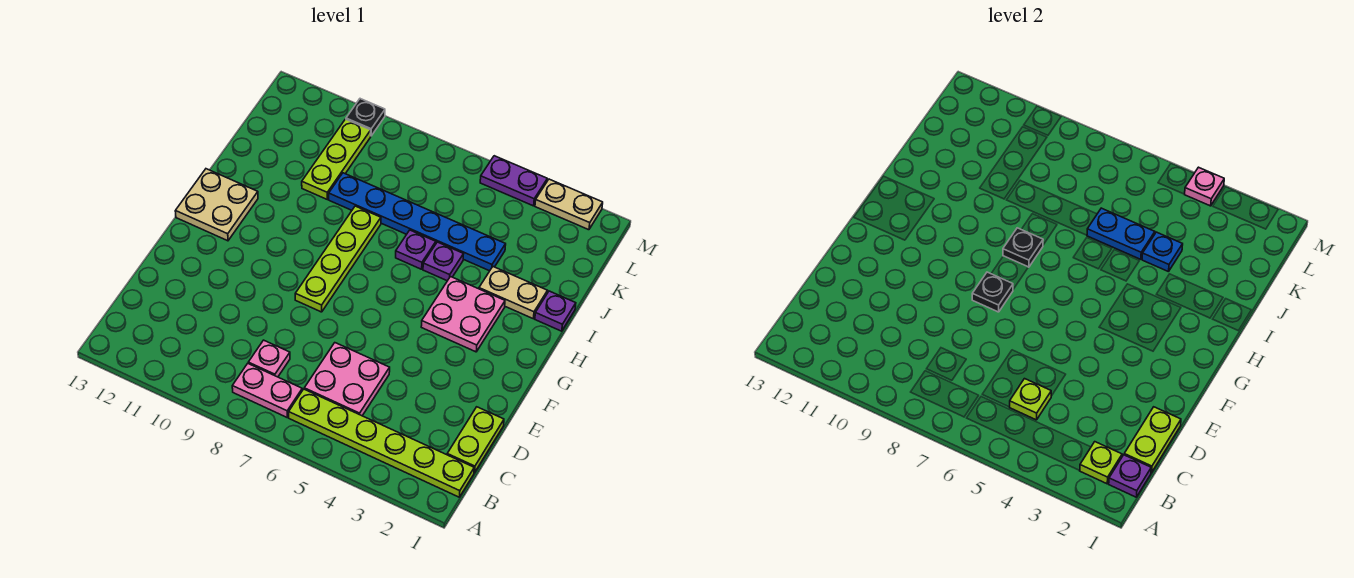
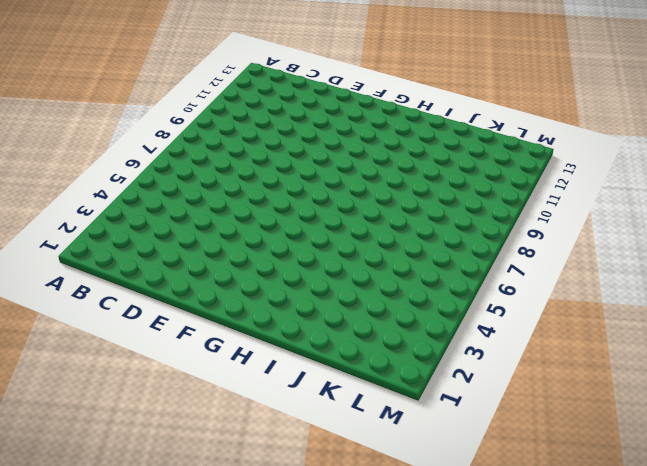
none -> lime 1x6 plate [289,389,474,497]
none -> pink 1x2 plate [232,364,302,417]
none -> lime 1x2 plate [447,407,504,473]

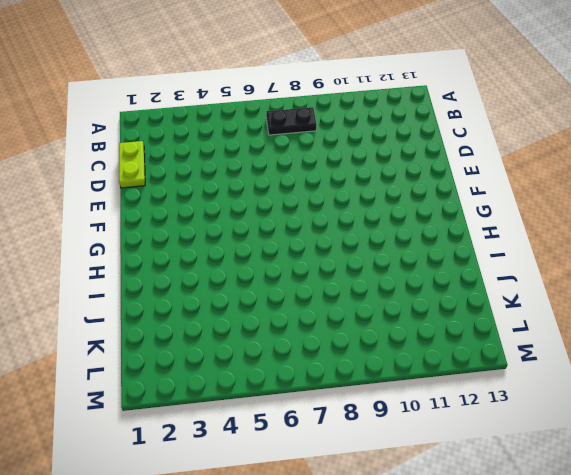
black 1x2 plate [266,107,316,135] -> pink 1x2 plate [232,364,302,417]
none -> lime 1x6 plate [289,389,474,497]
none -> pink 2x2 plate [304,343,390,416]
none -> pink 1x1 plate [248,340,290,377]

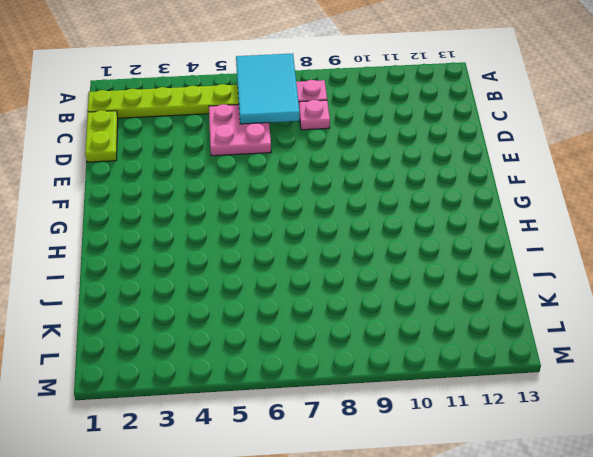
cyan 2x3 tile [236,53,300,124] -> none
none -> lime 1x4 plate [295,206,381,312]
none -> pink 2x2 plate [421,277,505,352]
none -> tan 2x2 plate [175,169,258,241]

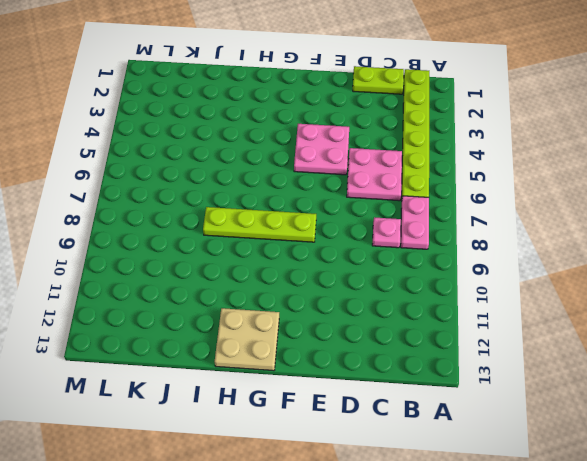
pink 2x2 plate [294,124,349,175] -> pink 2x2 plate moved to [421,277,505,352]
none -> purple 1x1 plate [535,291,576,331]
none -> tan 1x2 plate [479,267,547,318]
none -> purple 1x1 plate [423,242,463,281]

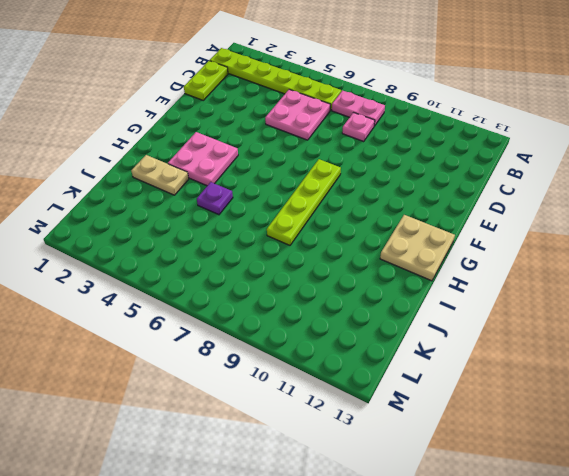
none -> purple 1x1 plate [535,291,576,331]
none -> purple 1x1 plate [396,230,436,269]
none -> blue 1x6 plate [329,173,506,271]

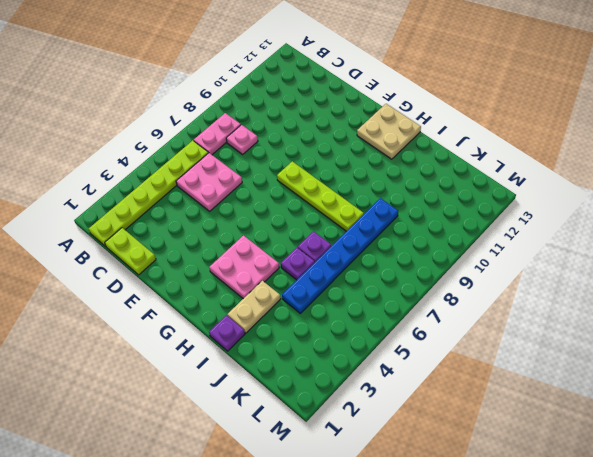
none -> lime 1x3 plate [302,119,371,199]
none -> tan 1x2 plate [535,179,603,230]
none -> purple 1x2 plate [480,156,547,206]

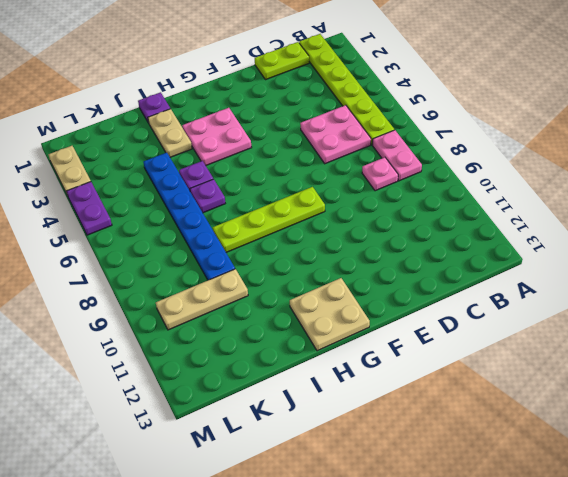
tan 1x3 plate [156,269,248,330] -> lime 1x3 plate [302,119,371,199]
none -> black 1x1 plate [346,99,385,136]
none -> purple 1x1 plate [1109,455,1151,497]
none -> lime 1x1 plate [1080,442,1122,484]

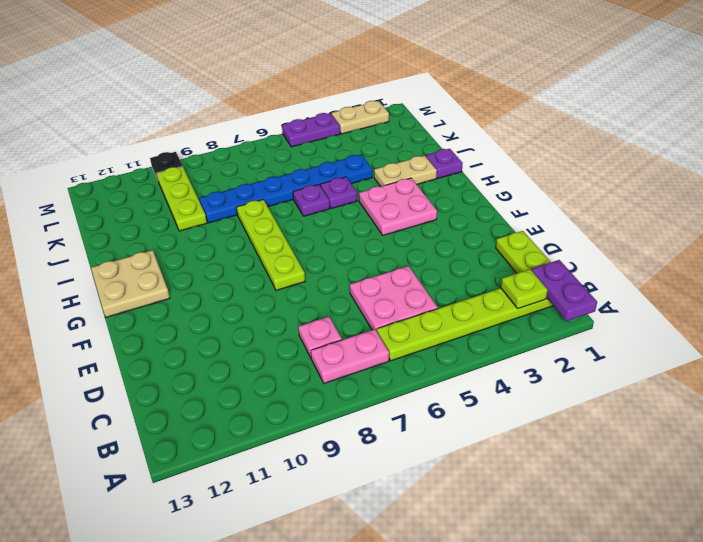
purple 1x2 plate [531,260,597,321] -> purple 1x1 plate [1109,455,1151,497]
none -> lime 1x2 plate [1124,407,1181,473]
none -> lime 1x1 plate [1010,379,1051,420]
none -> black 1x1 plate [972,272,1013,312]

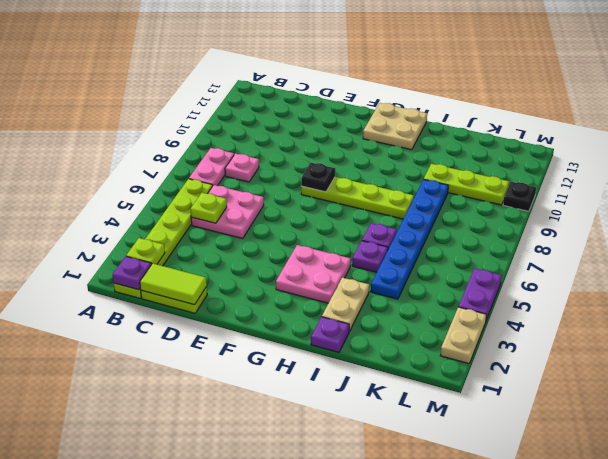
lime 1x2 tile [140,263,207,305] -> lime 1x2 plate [1124,407,1181,473]
none -> black 1x1 plate [1003,228,1043,267]
none -> blue 1x1 plate [1142,232,1183,272]
none -> blue 1x2 plate [1087,208,1155,259]

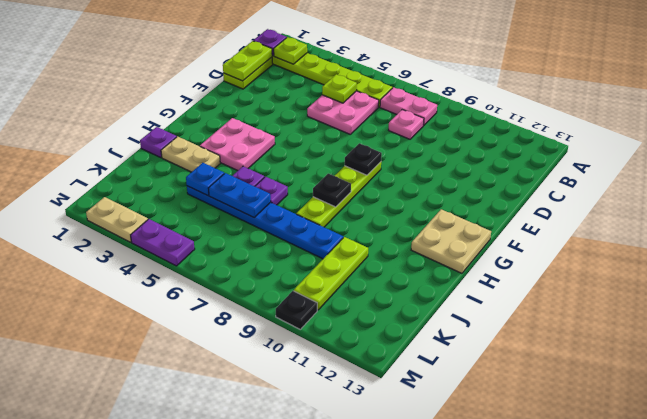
none -> pink 1x1 plate [1185,167,1224,206]

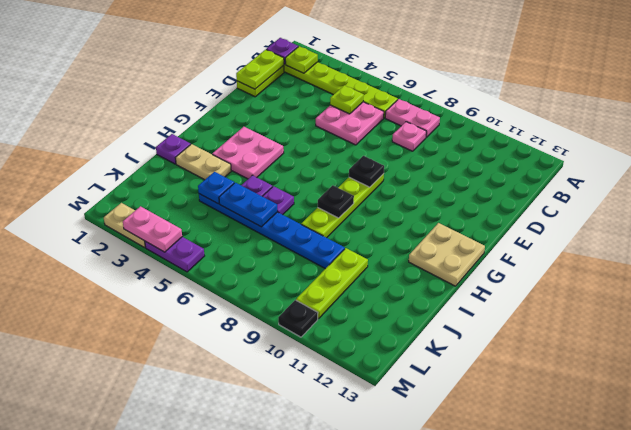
pink 1x2 plate [123,206,182,252] -> pink 1x1 plate [1185,167,1224,206]

